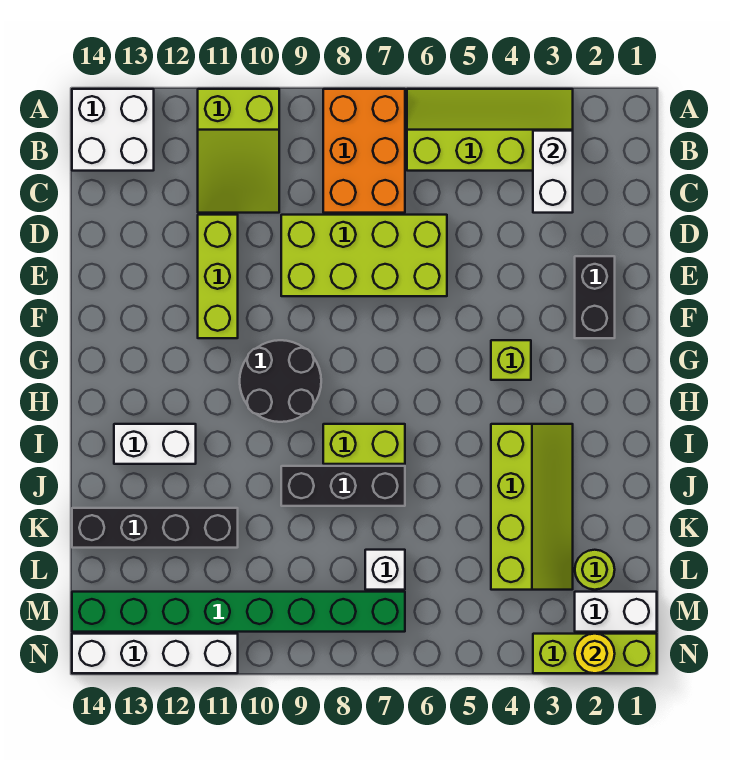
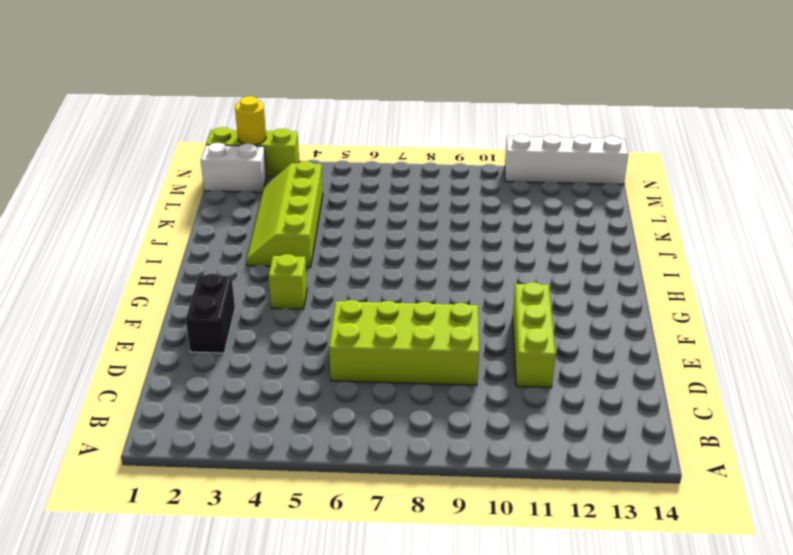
none -> lime 2x4 slope [407,89,573,171]
none -> orange 2x3 brick [323,89,405,213]
none -> lime 2x3 slope [198,89,279,213]

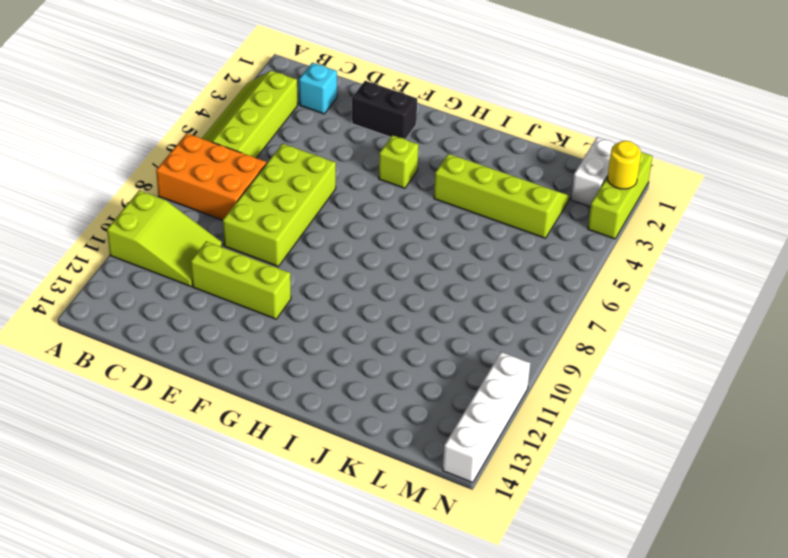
cyan 1x1 brick [299,63,337,114] -> none
none -> white 2x2 brick [72,89,154,171]
none -> black 2x2 round brick [240,340,321,422]
none -> lime 1x2 brick [323,424,405,464]

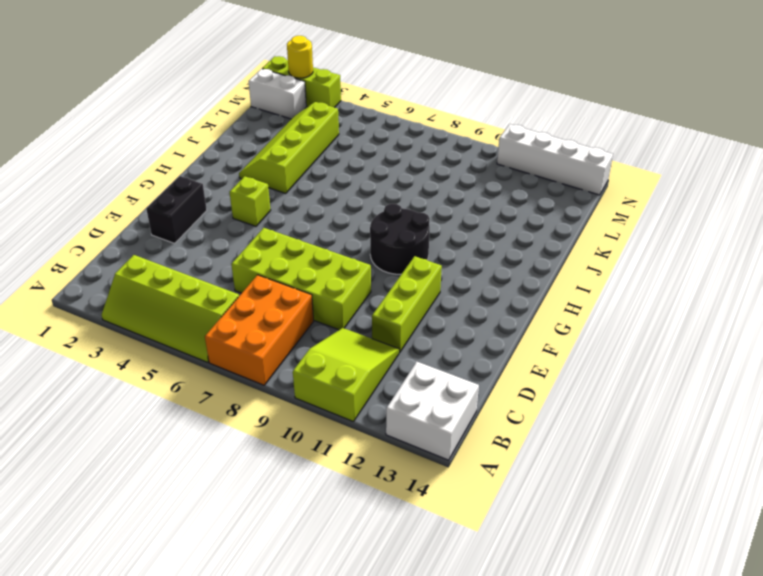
none -> lime 1x2 brick [323,424,405,464]
none -> white 1x2 brick [114,424,196,464]
none -> black 1x3 brick [281,466,405,506]

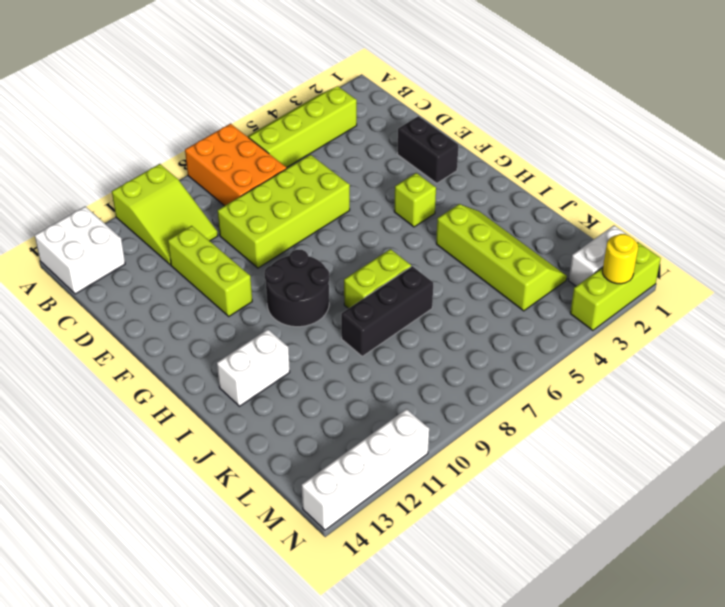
none -> black 1x4 brick [72,508,238,548]
none -> lime 1x1 round brick [575,550,615,590]
none -> white 1x1 brick [365,550,405,590]

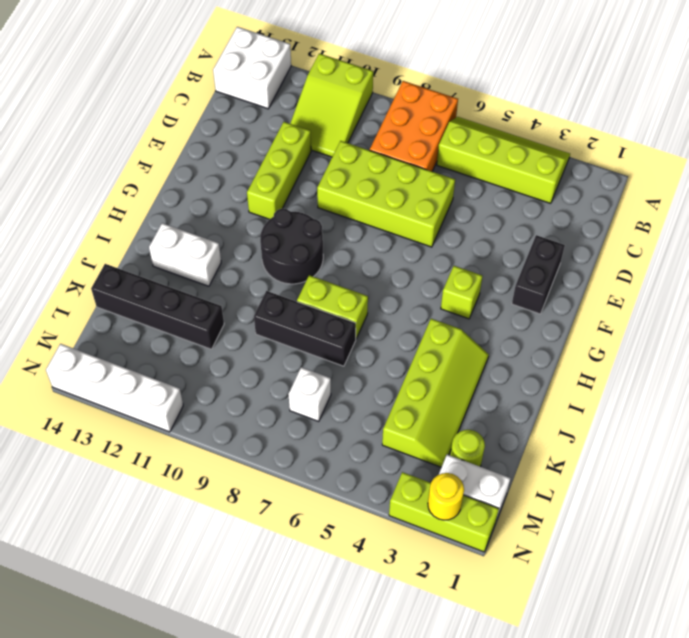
none -> green 1x8 brick [72,592,405,632]
none -> white 1x2 brick [533,131,573,213]

